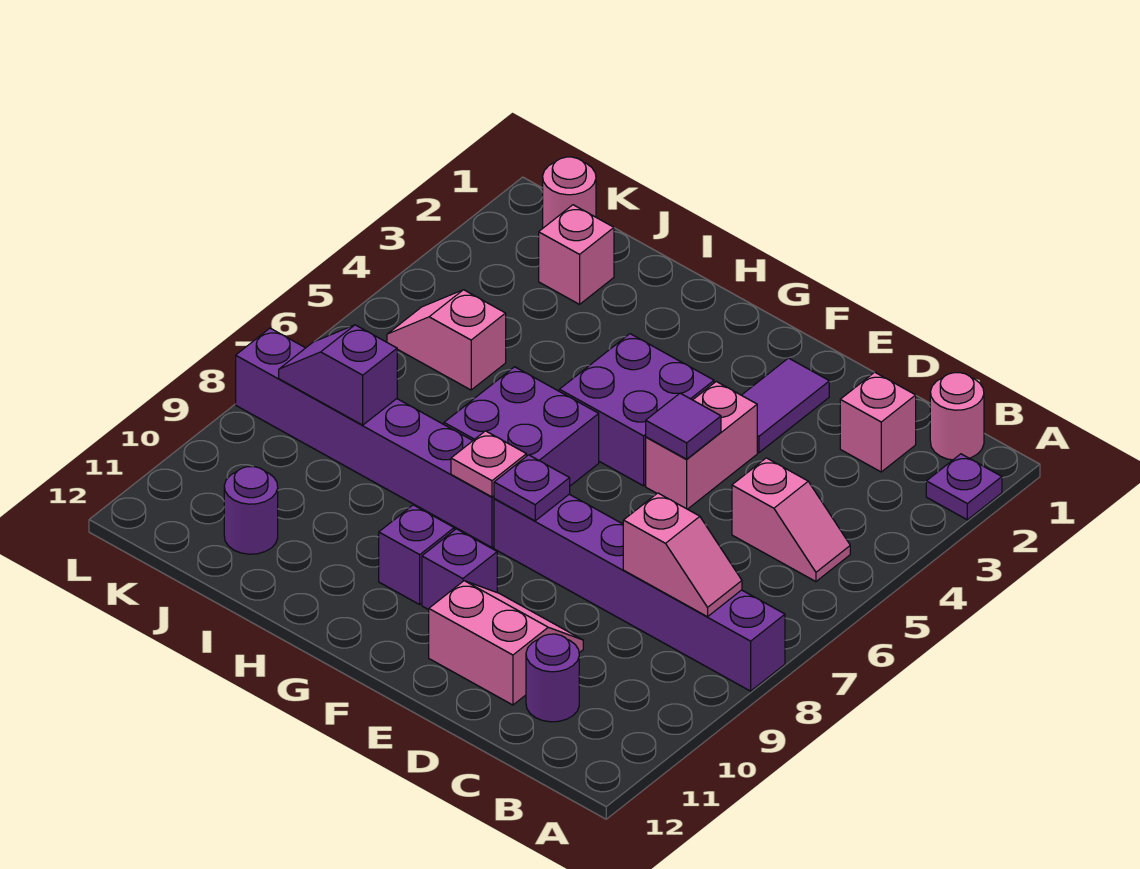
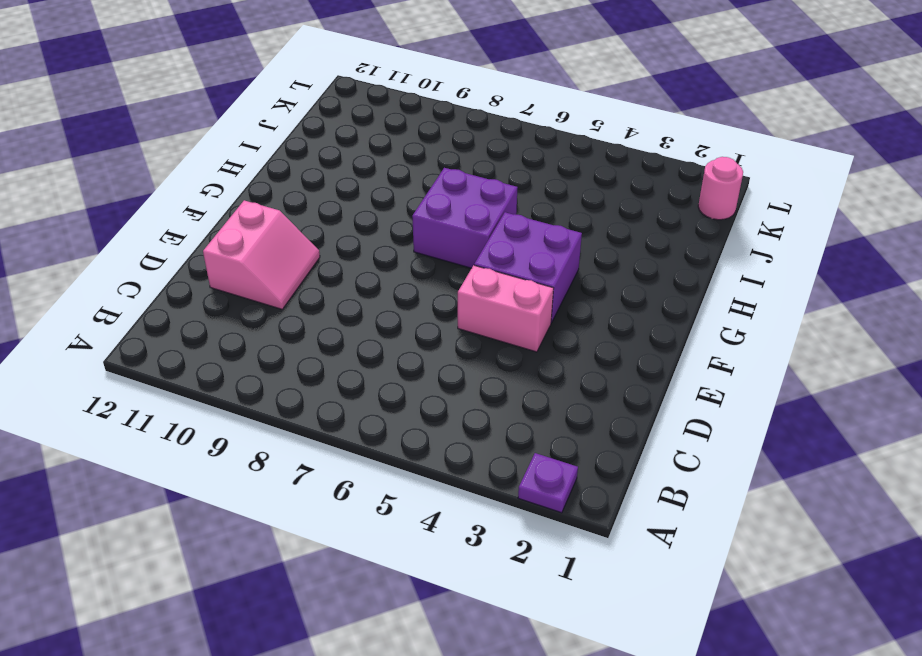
none -> purple 1x6 brick [494,494,785,691]
none -> pink 1x1 round brick [930,373,984,460]
none -> pink 1x2 slope [732,458,850,582]

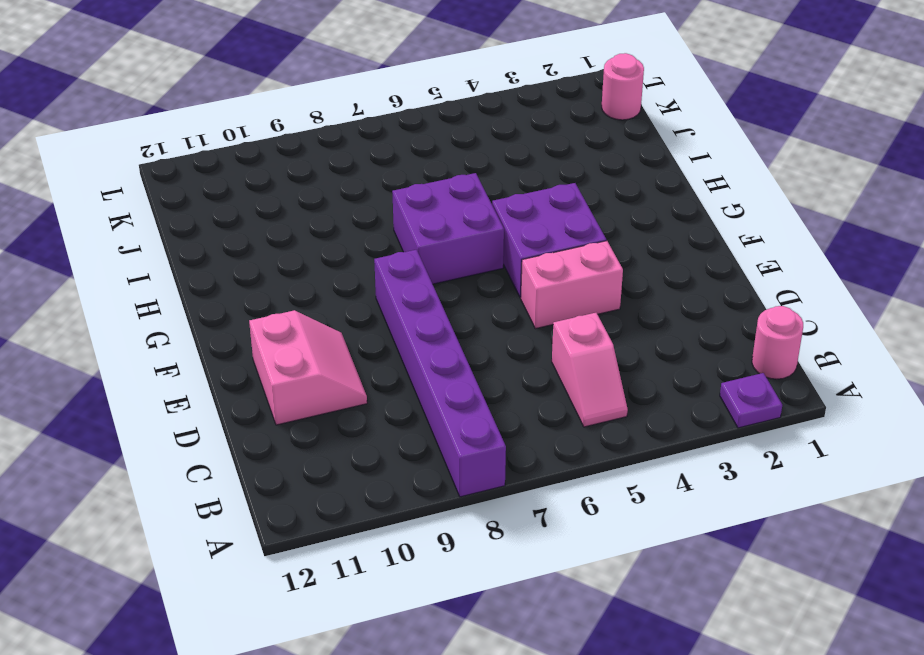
none -> pink 1x1 brick [840,372,916,472]
none -> purple 1x1 round brick [526,634,579,722]
none -> purple 1x2 tile [742,358,829,453]

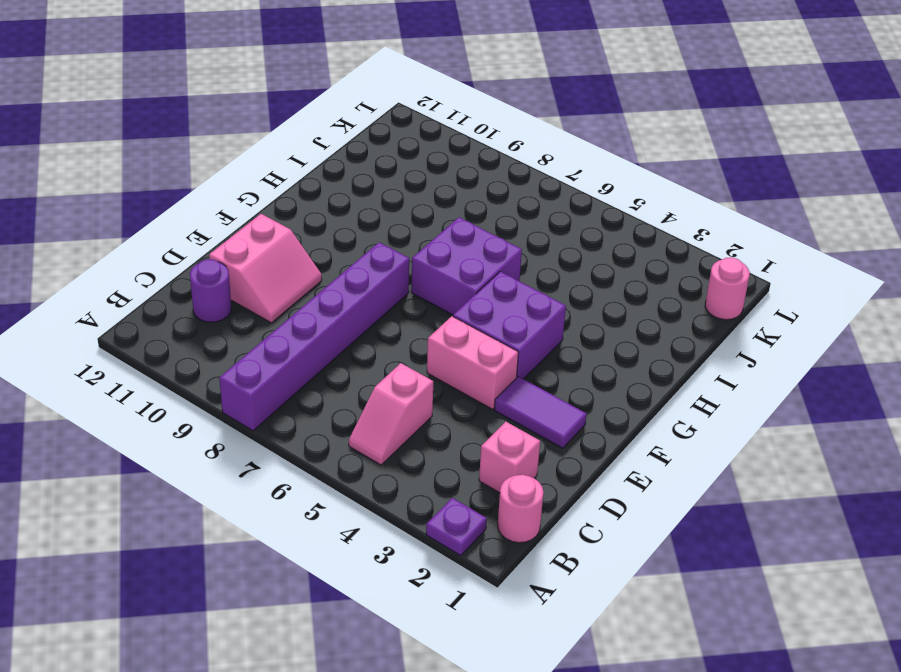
none -> purple 1x1 brick [422,529,497,610]
none -> purple 1x6 brick [236,328,494,547]
none -> purple 1x1 brick [379,505,454,604]

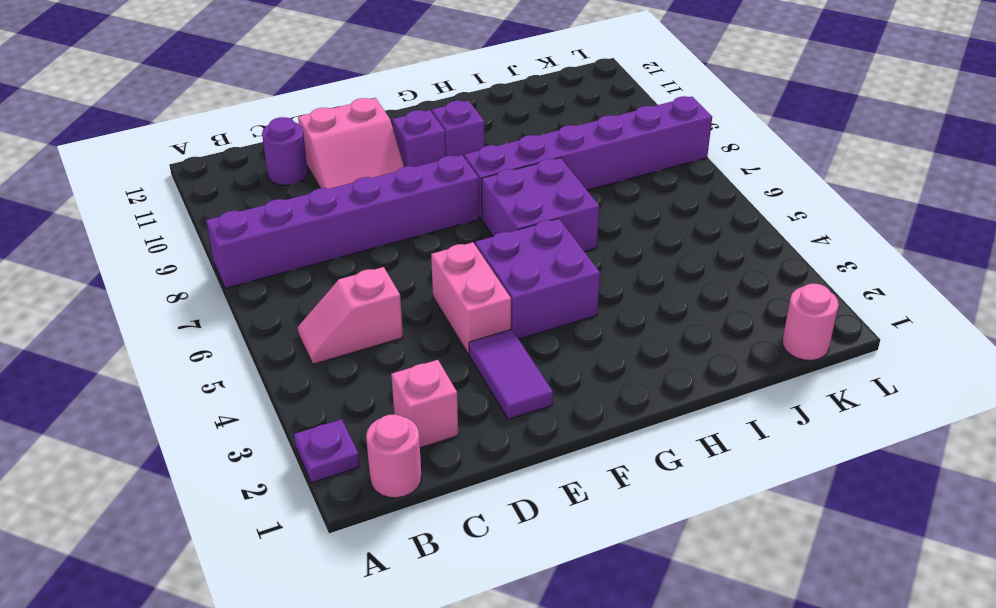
none -> pink 1x1 brick [539,205,614,304]
none -> pink 1x2 slope [387,290,506,390]
none -> purple 1x1 round brick [224,467,278,554]

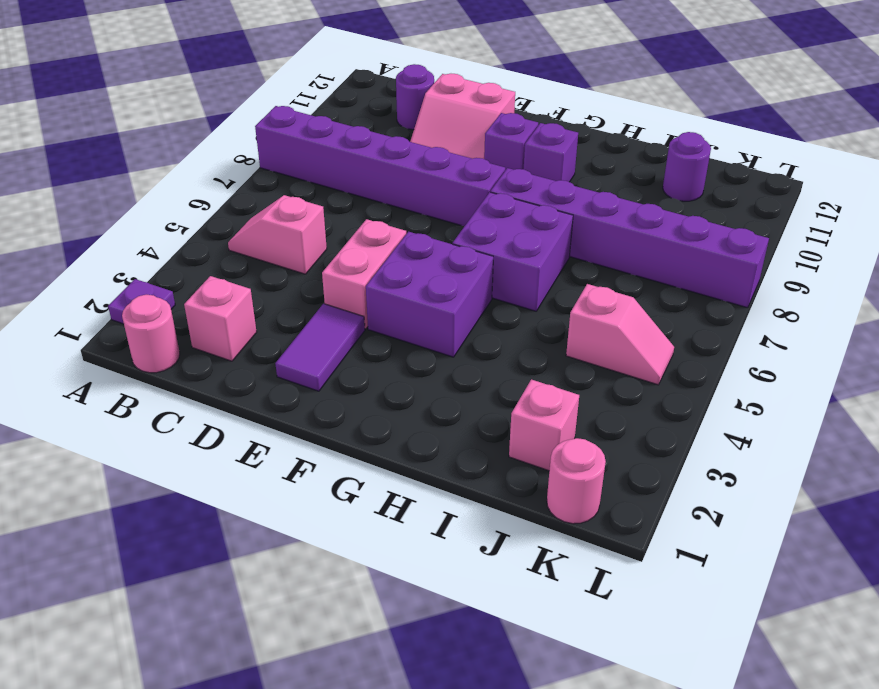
none -> pink 1x2 slope [623,493,742,617]
none -> purple 1x1 tile [646,393,721,459]
none -> purple 1x1 plate [494,455,570,521]

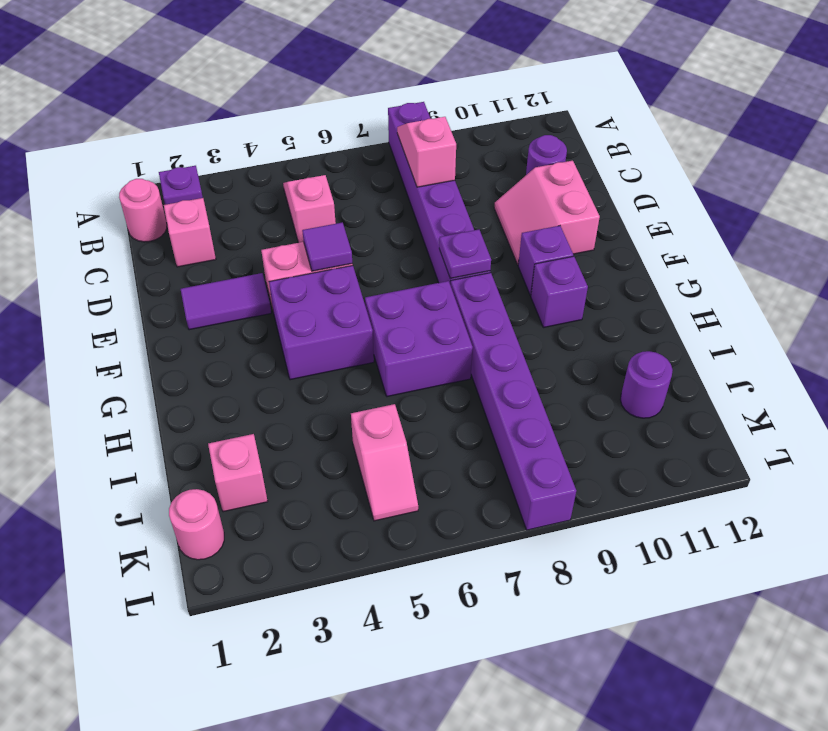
none -> pink 1x1 plate [451,431,526,497]
none -> purple 1x2 slope [279,325,397,425]

